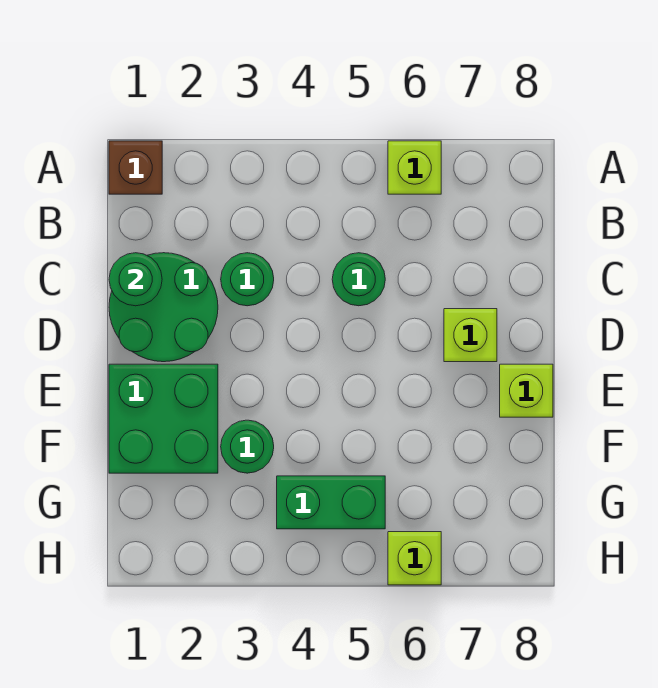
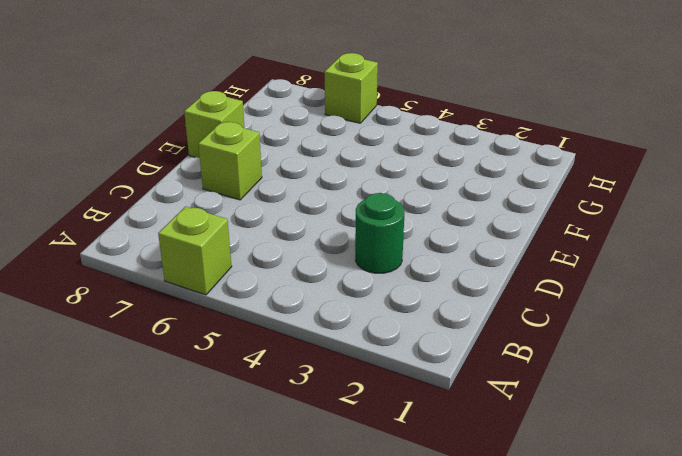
none -> brown 1x1 brick [109,141,162,194]
none -> green 2x2 round brick [109,253,218,362]
none -> green 1x1 round brick [332,253,385,306]

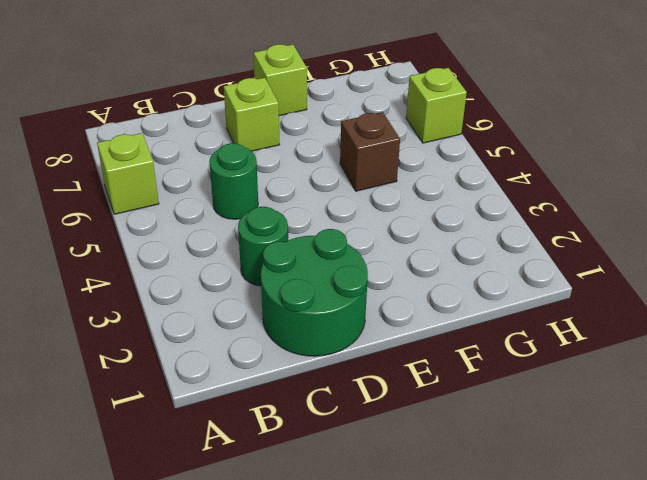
brown 1x1 brick [340,112,400,191] -> brown 1x1 brick moved to [109,141,162,194]
none -> green 2x2 brick [109,364,218,473]
none -> green 1x1 round brick [221,420,274,473]
none -> green 1x2 brick [277,476,385,529]

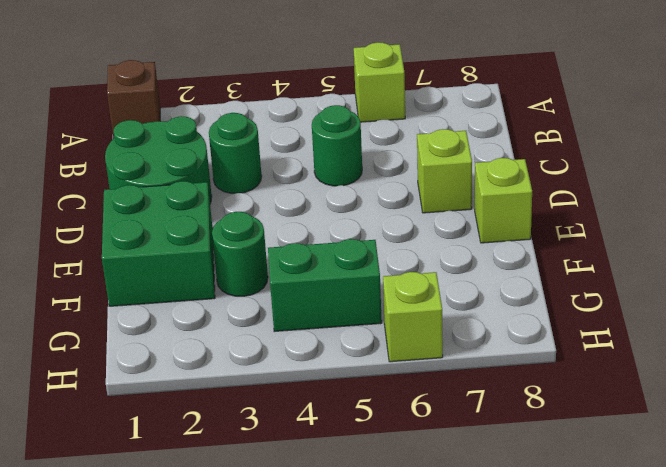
none -> green 1x1 round brick [109,253,162,306]

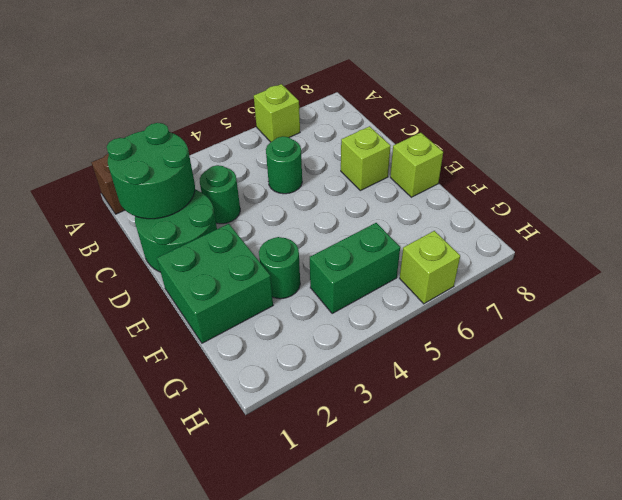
green 2x2 round brick [107,123,195,219] -> green 1x1 round brick [109,253,162,306]

